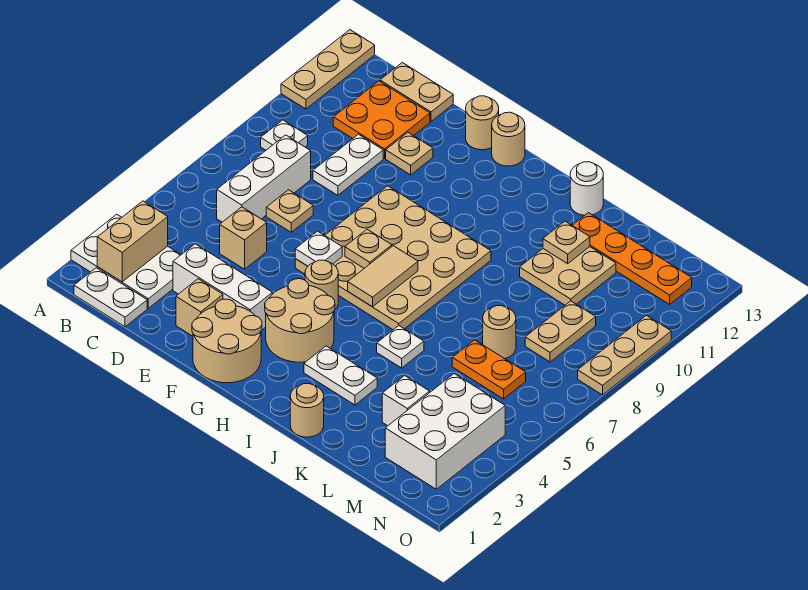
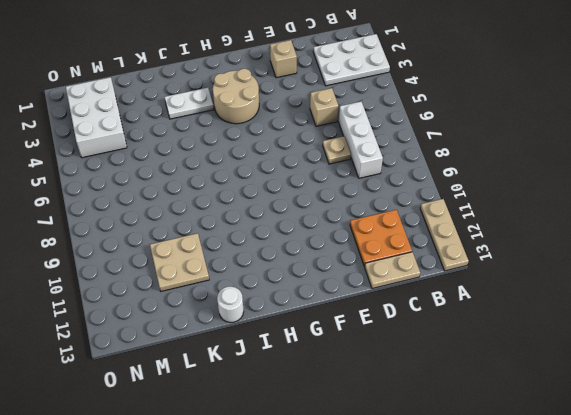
none -> white 1x2 plate [74,268,147,327]
none -> white 1x1 plate [261,120,308,150]
none -> white 1x3 brick [173,244,272,330]
none -> white 1x2 plate [313,134,383,195]

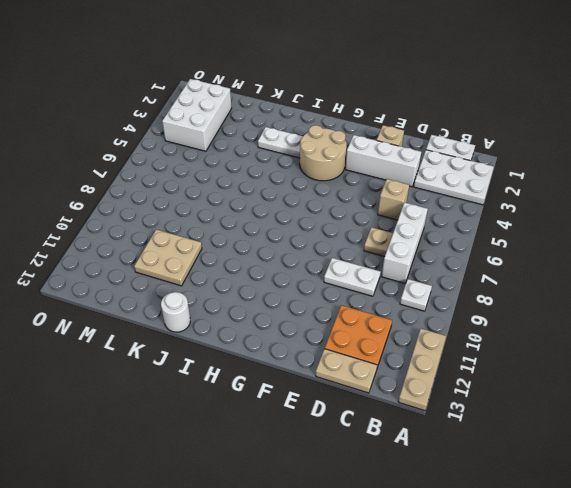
white 1x2 plate [324,258,381,296] -> white 1x2 plate turned to [313,134,383,195]
none -> tan 1x1 plate [386,133,433,175]
none -> tan 2x2 round brick [192,299,262,383]
none -> tan 4x4 plate [295,186,491,330]
none -> tan 1x1 round brick [466,96,499,150]

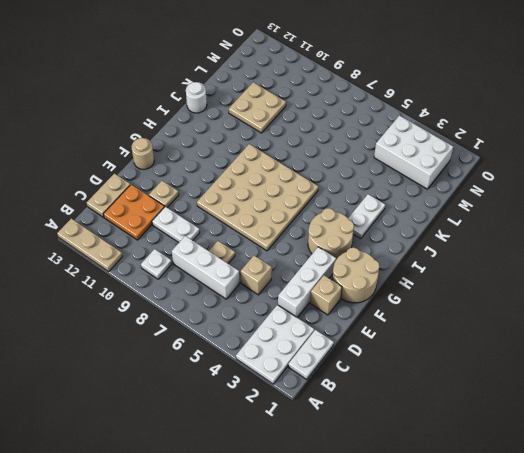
none -> tan 1x1 round brick [305,260,338,309]
none -> tan 1x1 round brick [492,112,525,166]
none -> tan 1x1 round brick [290,384,324,437]
none -> white 1x1 plate [377,326,424,368]

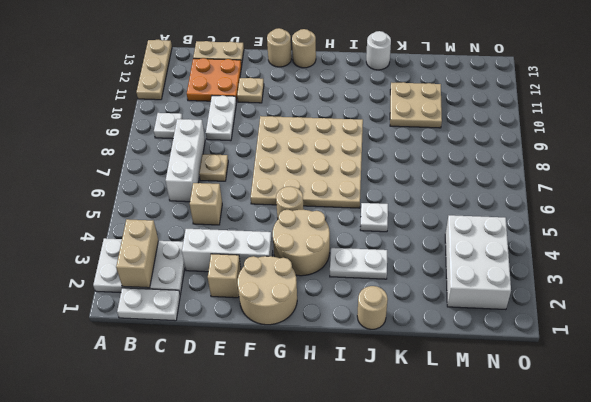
none -> orange 1x4 plate [572,213,692,304]
none -> white 1x1 brick [382,375,430,426]
none -> orange 1x2 plate [452,340,526,399]
none -> tan 1x1 round brick [483,306,516,359]

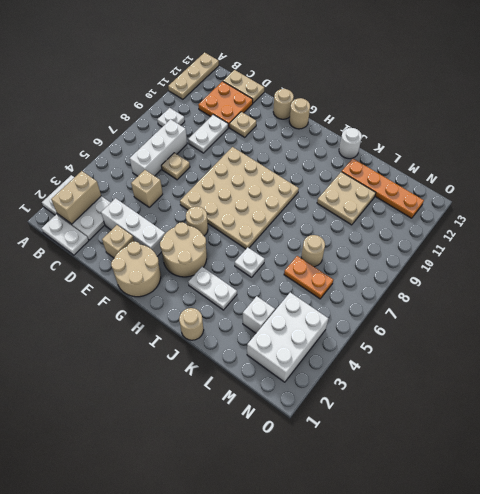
none -> tan 1x2 plate [525,301,596,362]
none -> tan 1x3 plate [578,316,671,395]
none -> white 1x1 plate [295,231,342,266]
none -> tan 1x1 plate [345,229,392,268]

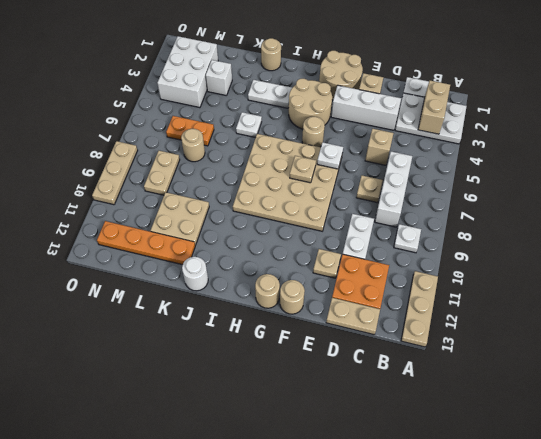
none -> tan 1x2 tile [348,246,418,307]
none -> tan 1x1 plate [543,221,590,264]

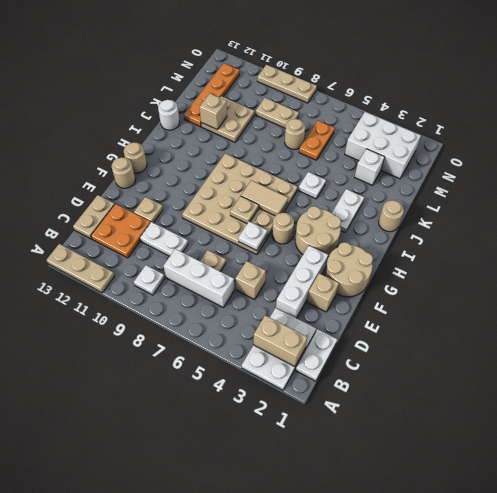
tan 1x1 brick [200,94,227,130] -> tan 1x1 plate [543,221,590,264]

